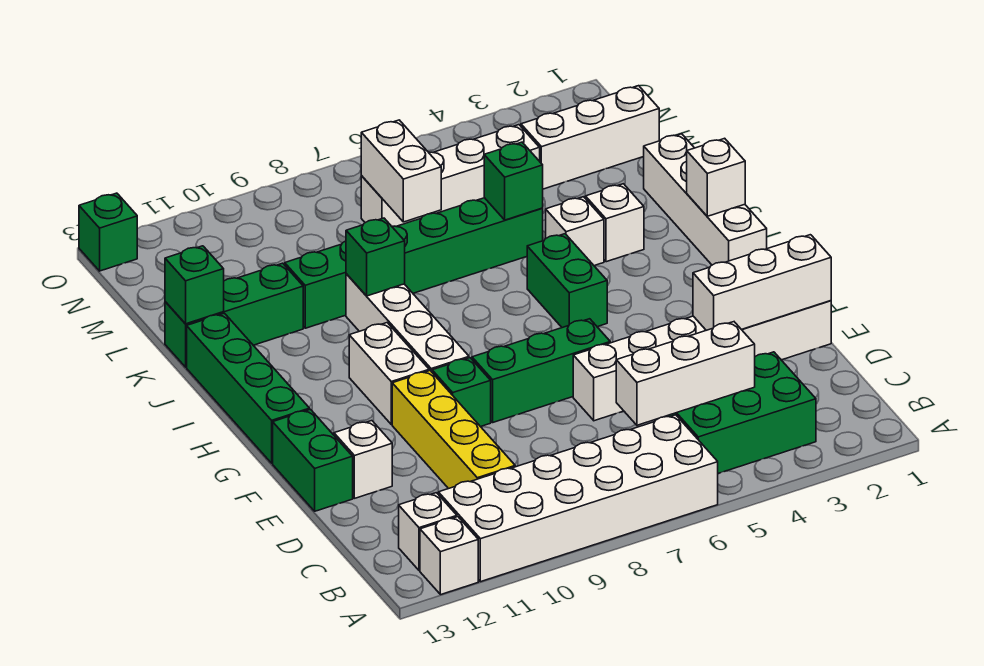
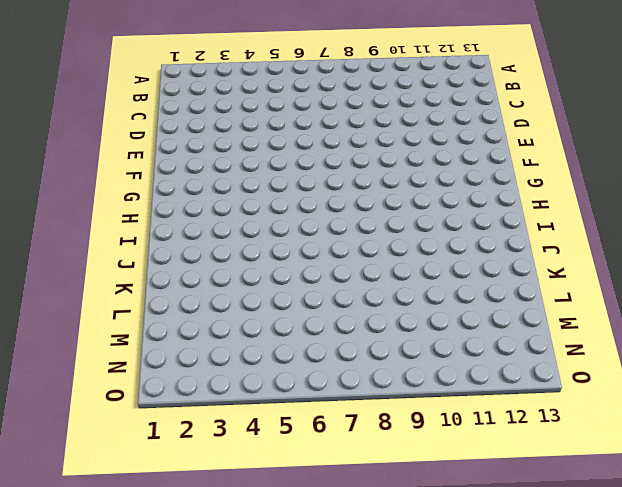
none -> white 2x6 brick [438,415,718,582]
none -> white 1x1 brick [420,517,478,595]
none -> green 2x3 brick [656,352,816,473]

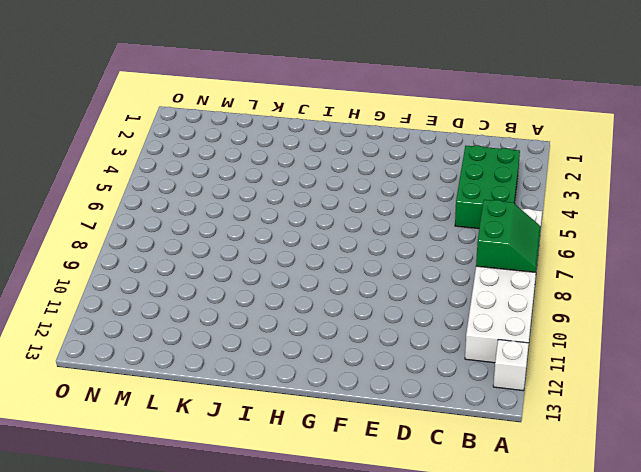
green 2x2 slope [476,200,541,273] -> none
none -> white 1x1 brick [399,493,457,571]
none -> yellow 1x4 brick [392,371,515,489]
none -> white 1x6 brick [573,301,831,421]

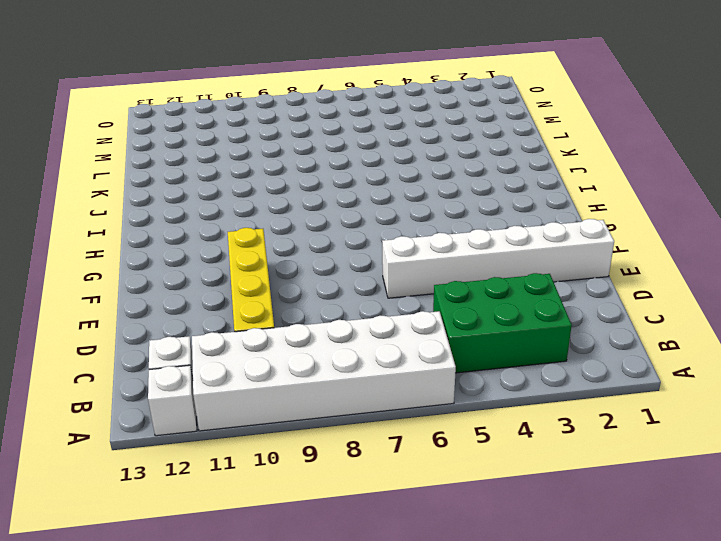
none -> white 1x1 brick [334,421,392,498]
none -> green 1x2 brick [273,409,353,511]
none -> green 1x3 brick [472,319,610,422]

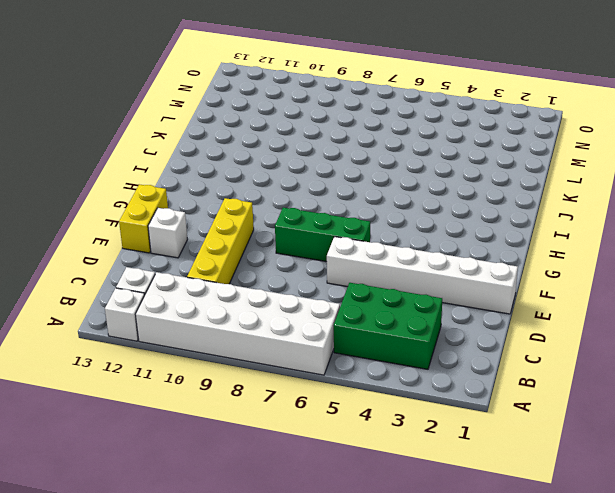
yellow 1x2 brick [119,184,168,253] -> green 1x2 brick [273,409,353,511]
none -> green 1x1 brick [432,358,491,427]
none -> white 1x4 brick [346,274,469,372]
none -> white 1x2 brick [349,323,429,424]

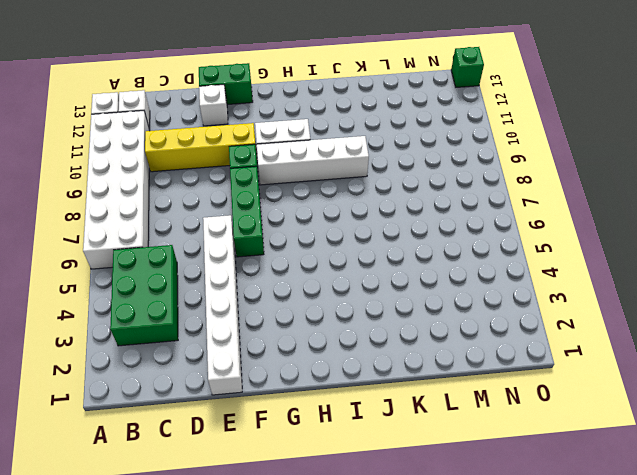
none -> green 1x4 brick [187,313,310,463]
none -> white 1x4 brick [644,134,767,265]
none -> green 1x2 brick [527,234,607,328]

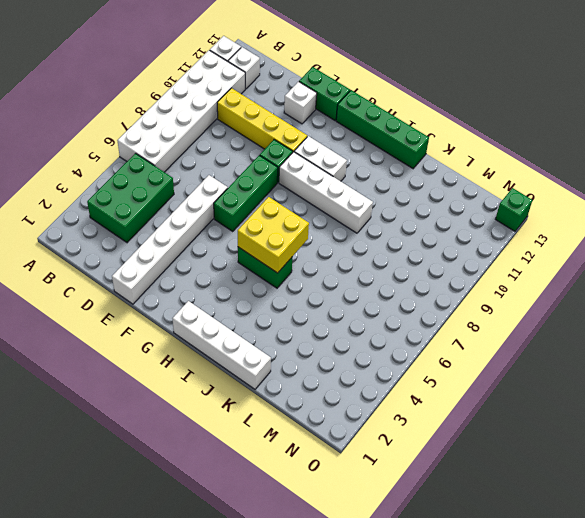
yellow 2x2 brick [238,197,309,273] -> none
none -> white 1x1 brick [585,184,644,262]
none -> white 1x1 brick [546,197,604,266]
none -> green 1x6 brick [285,198,543,328]

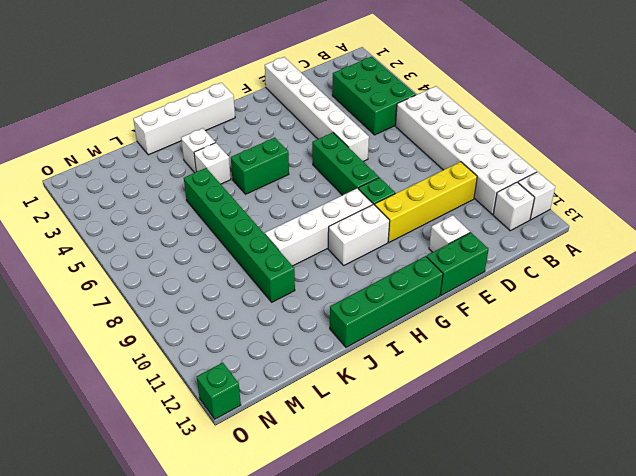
none -> green 1x3 brick [165,263,303,367]
none -> white 1x3 brick [521,86,659,189]
none -> white 1x4 brick [361,125,540,226]

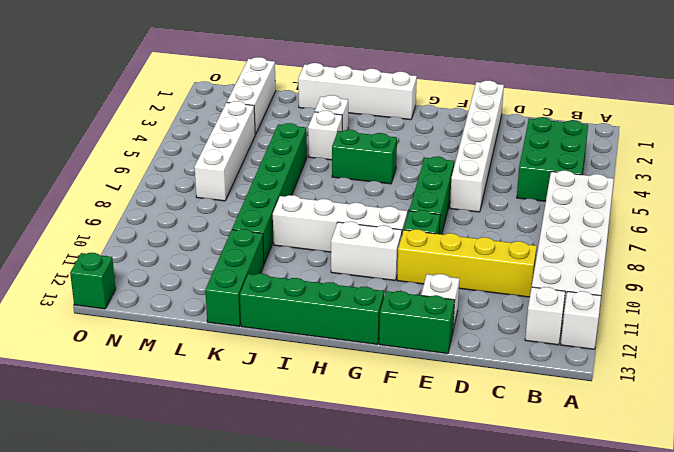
none -> white 1x3 brick [616,322,755,425]
none -> white 1x3 brick [693,235,831,330]
none -> white 1x1 brick [687,138,745,216]

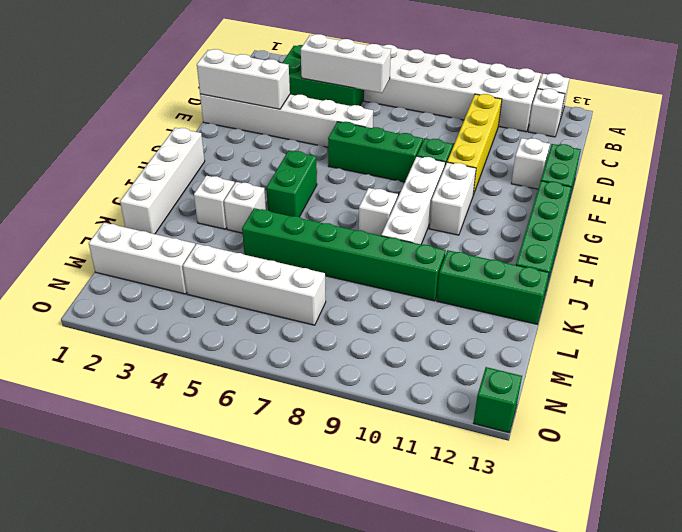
white 1x1 brick [359,188,398,236] -> white 1x1 brick moved to [687,138,745,216]
none -> green 1x1 brick [346,218,405,296]
none -> green 1x1 brick [484,142,543,220]
none -> green 1x1 brick [165,246,224,324]

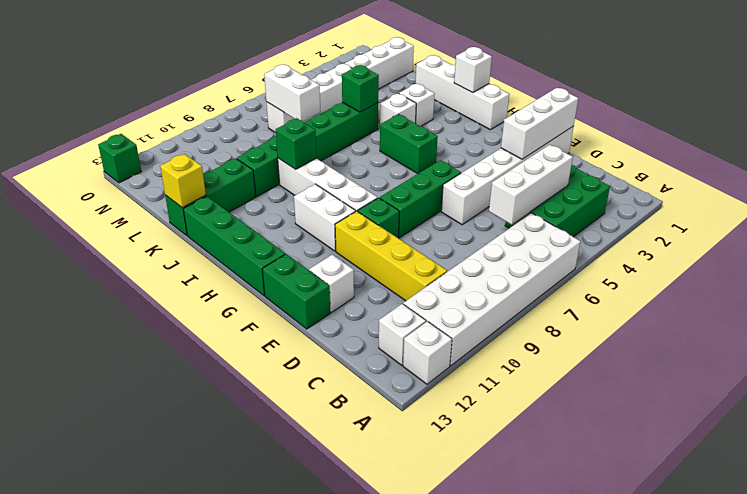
yellow 1x1 brick [160,154,206,208] -> green 1x1 brick [165,246,224,324]

